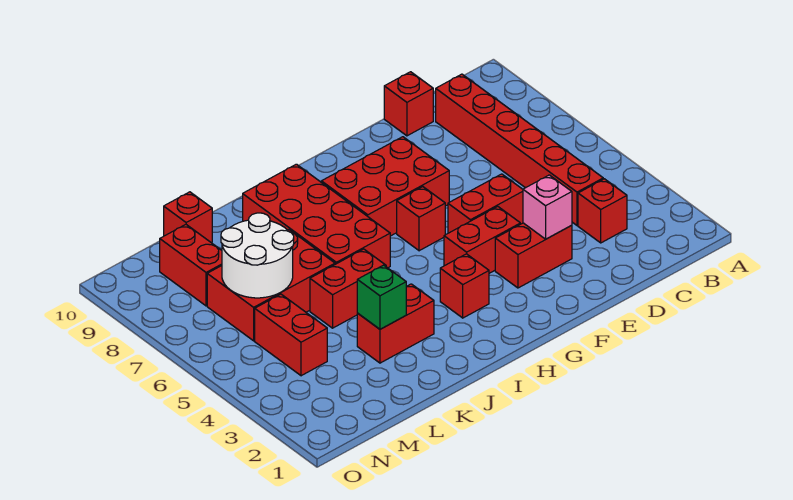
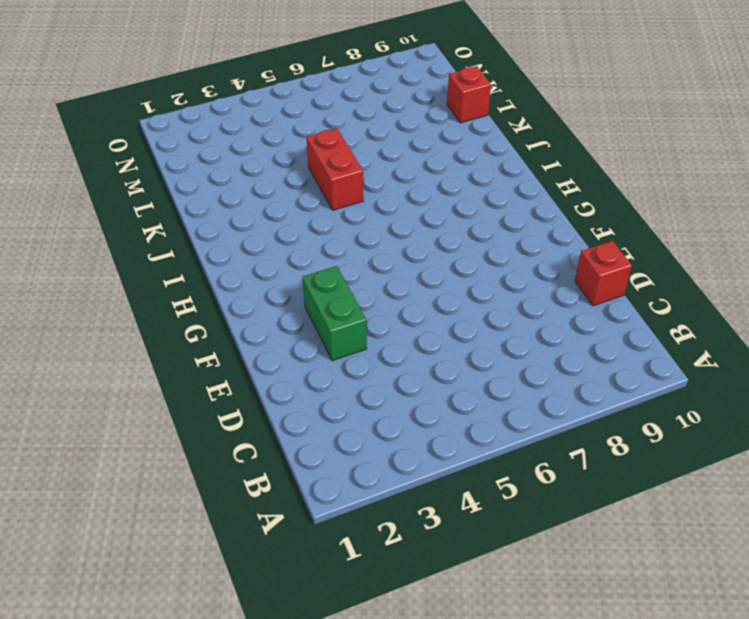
green 1x2 brick [303,266,367,361] -> red 1x2 brick [495,223,572,288]
none -> red 1x1 brick [578,179,627,243]
none -> red 1x6 brick [436,74,603,225]
none -> red 1x2 brick [448,174,523,233]

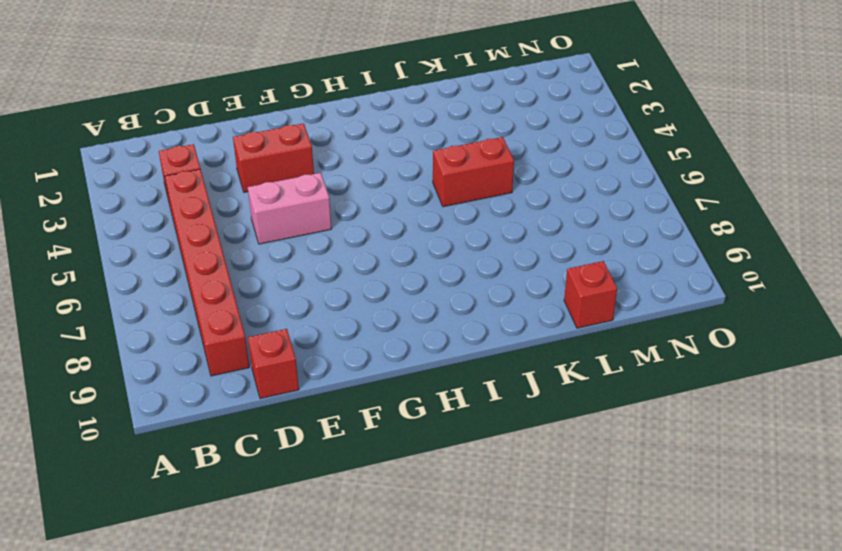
pink 1x2 brick [248,173,331,244] -> red 1x2 brick [448,174,523,233]
none -> red 1x2 brick [444,207,520,273]
none -> red 2x3 brick [321,137,449,236]
none -> red 1x1 brick [397,187,445,251]

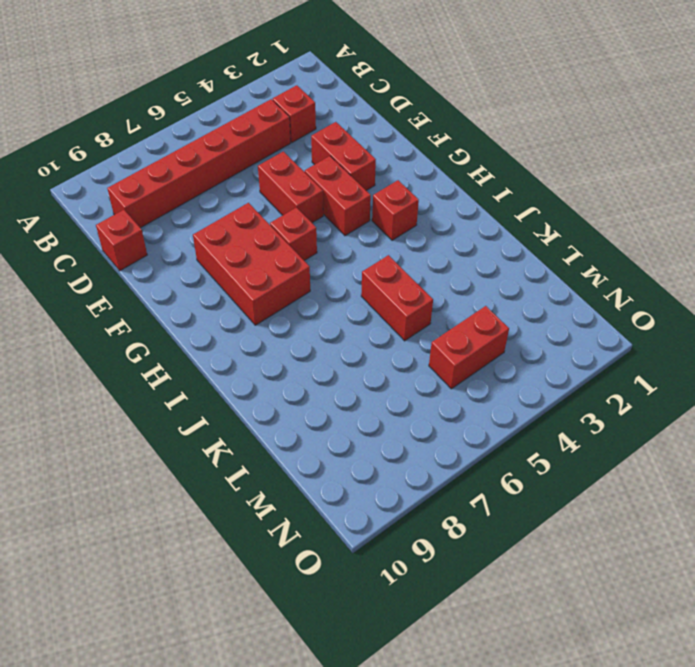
none -> red 2x4 brick [243,164,390,268]
none -> red 1x2 brick [357,284,434,363]
none -> red 2x3 brick [207,229,335,341]

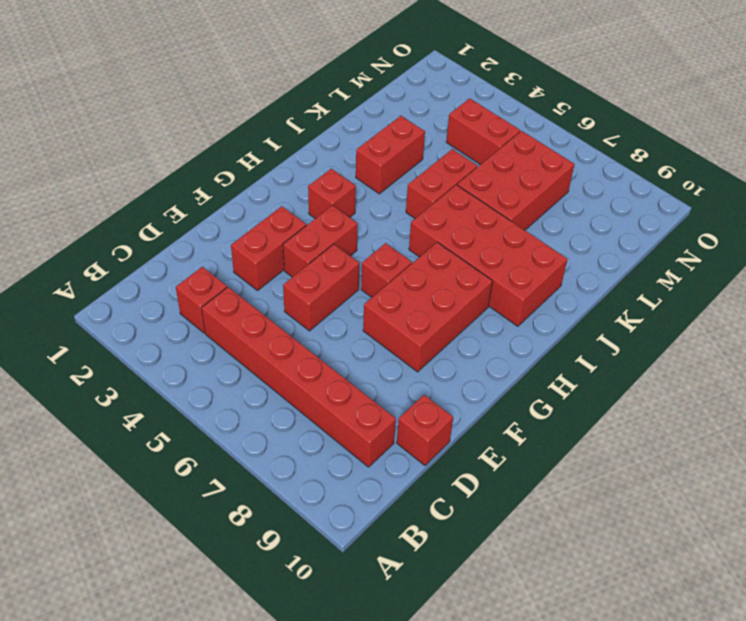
none -> red 1x1 brick [164,192,212,242]
none -> red 1x2 brick [160,224,222,306]
none -> pink 1x1 brick [523,175,572,239]

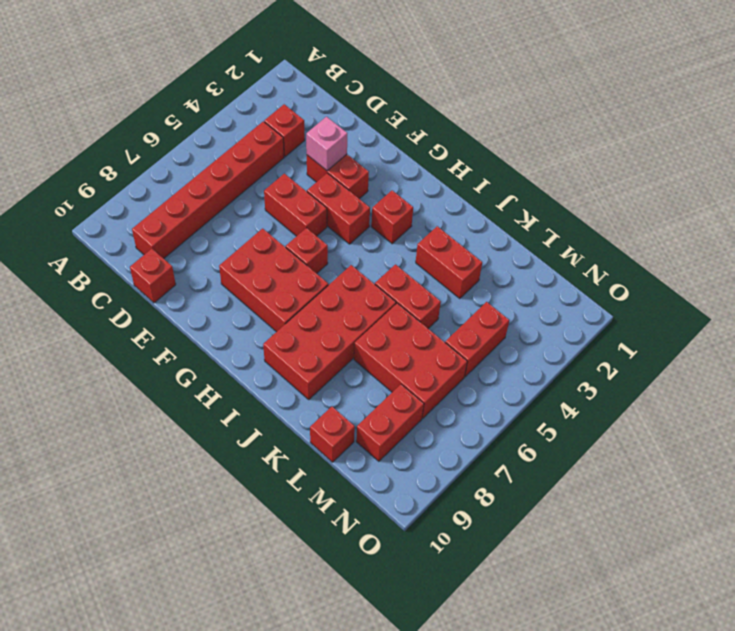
none -> green 1x1 brick [357,265,407,329]
none -> white 2x2 round brick [221,213,294,298]

